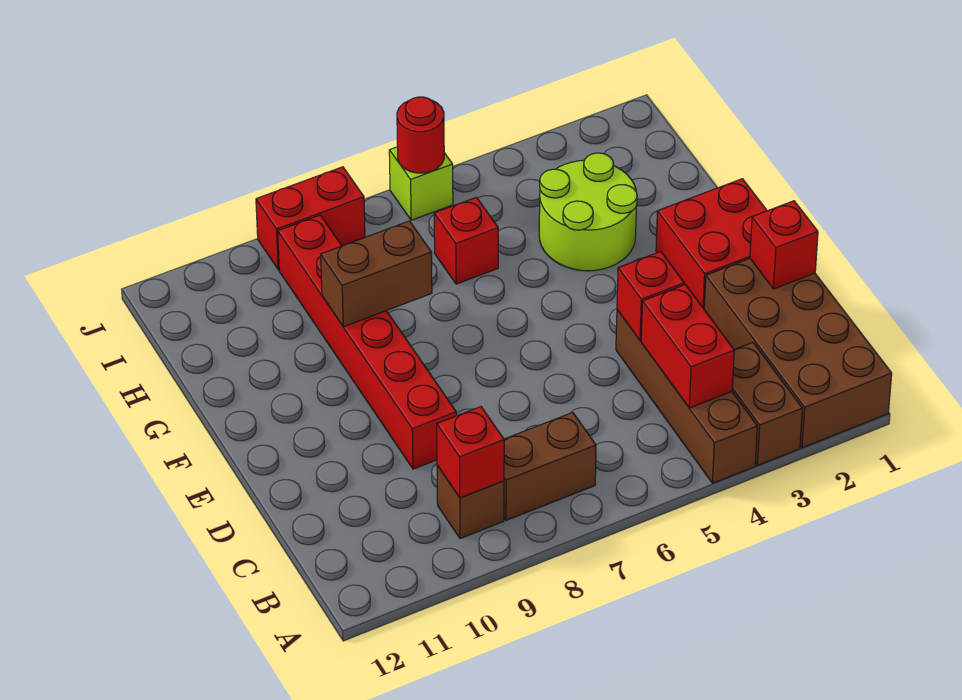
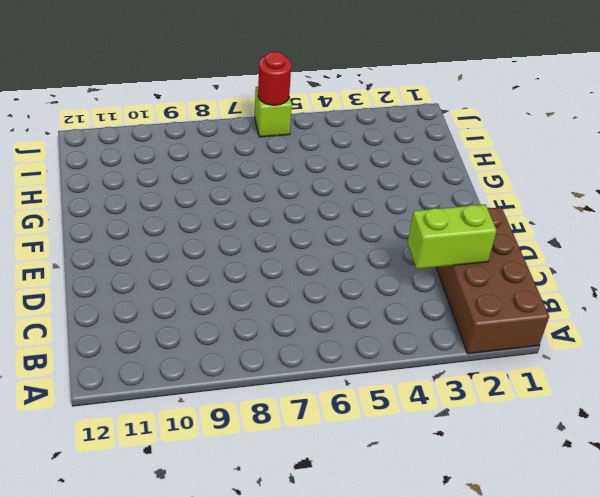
lime 1x2 brick [408,205,497,269] -> none
none -> brown 1x2 brick [732,343,803,465]
none -> brown 1x4 brick [616,310,757,483]
none -> brown 1x2 brick [504,412,596,520]

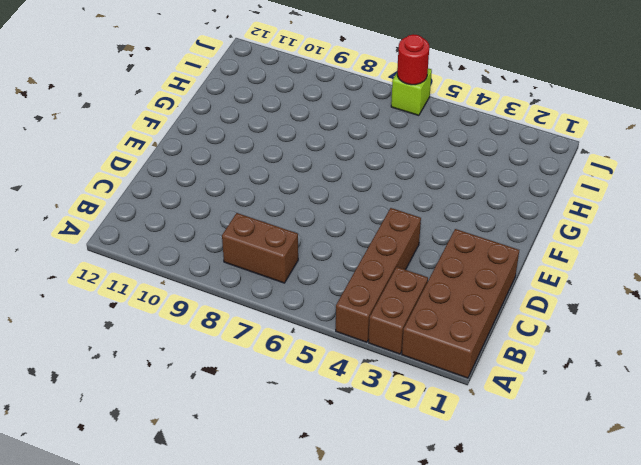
none -> brown 1x1 brick [437,465,504,539]
none -> red 1x6 brick [278,215,456,469]
none -> red 2x2 brick [656,179,767,309]

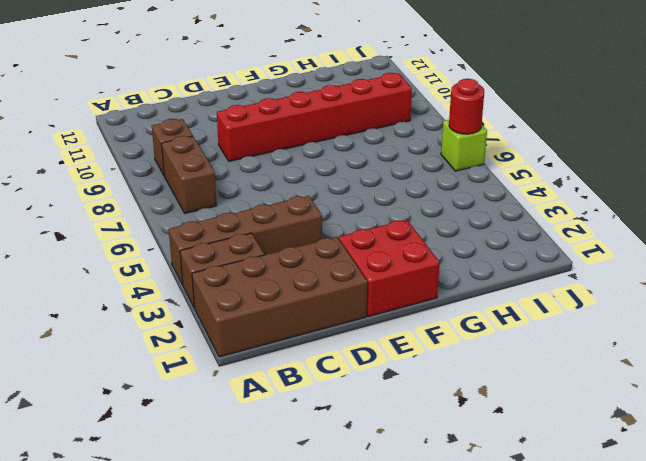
none -> lime 2x2 round brick [539,153,637,271]
none -> red 1x1 brick [434,197,498,284]
none -> red 1x2 brick [256,167,365,270]

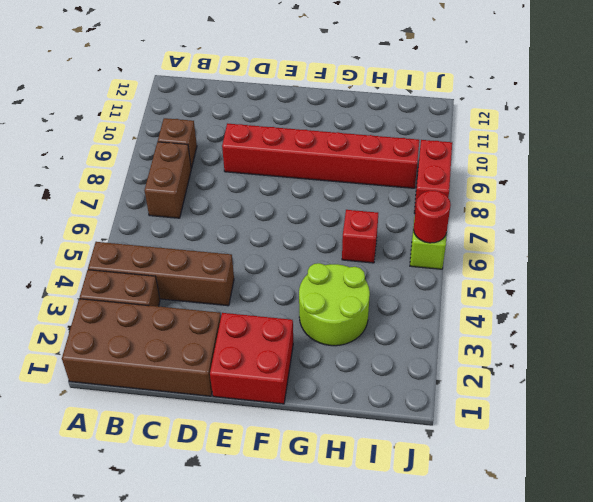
none -> red 1x2 brick [641,285,734,408]
none -> red 1x1 brick [437,407,504,498]
none -> red 1x1 brick [750,201,818,289]

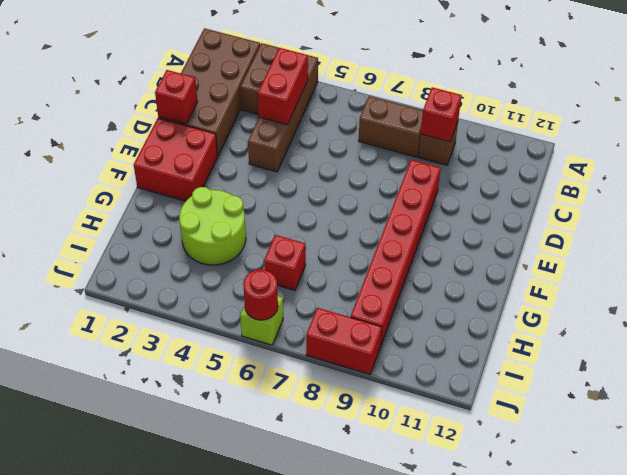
none -> red 1x1 brick [617,251,684,340]
none -> brown 1x2 brick [321,221,432,327]

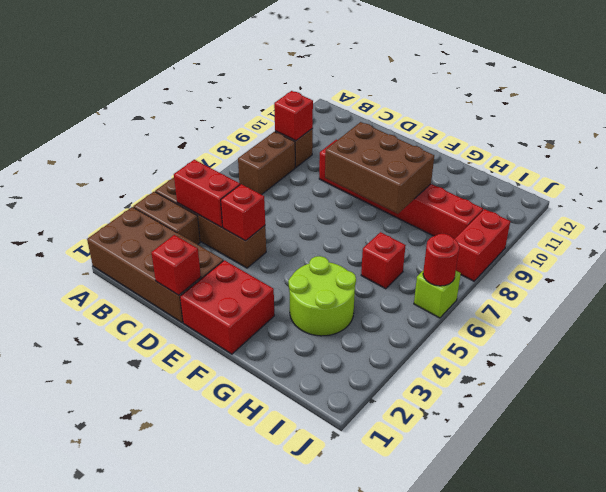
brown 2x3 brick [325,122,434,214] -> brown 1x2 brick [321,221,432,327]

